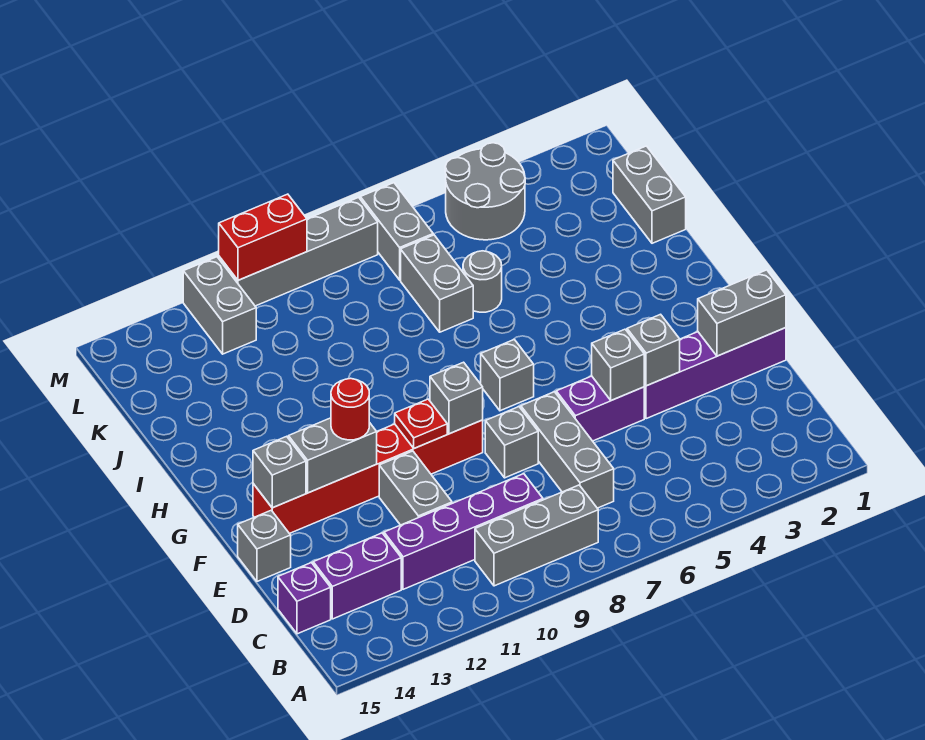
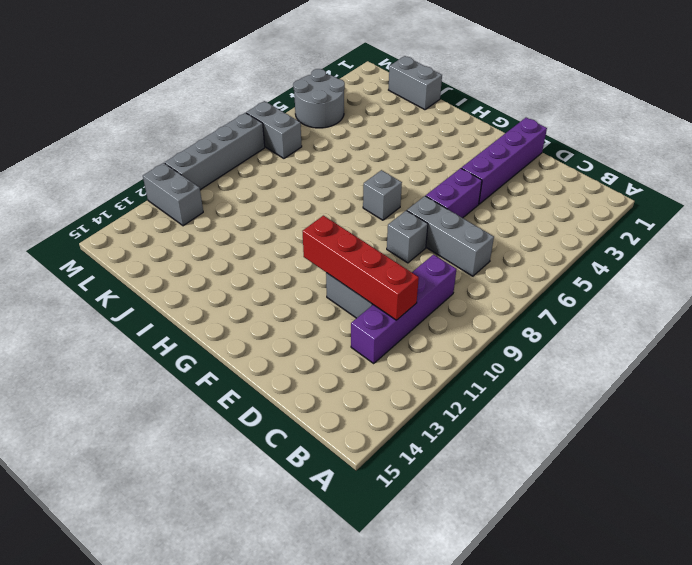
red 1x4 brick [303,216,419,320] -> none
none -> grey 1x3 brick [475,485,598,586]
none -> purple 1x2 brick [313,533,401,619]
none -> purple 1x1 brick [278,563,331,634]

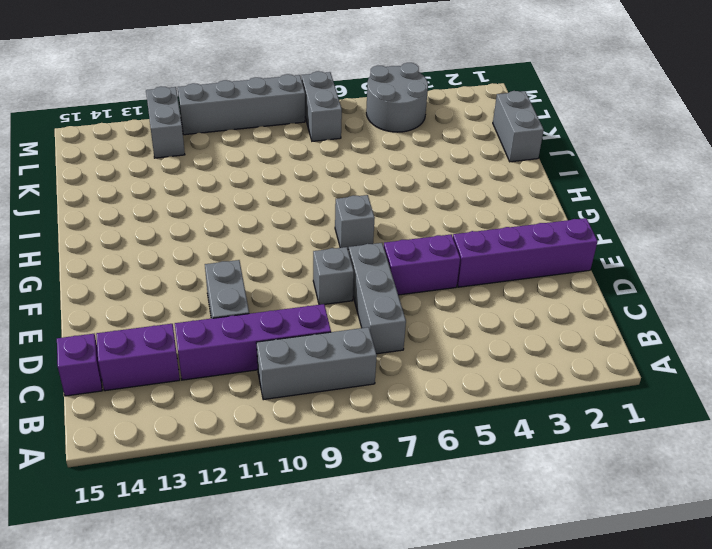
none -> grey 1x1 brick [238,510,291,581]
none -> red 1x6 brick [253,420,483,534]
none -> grey 1x1 round brick [463,251,502,312]

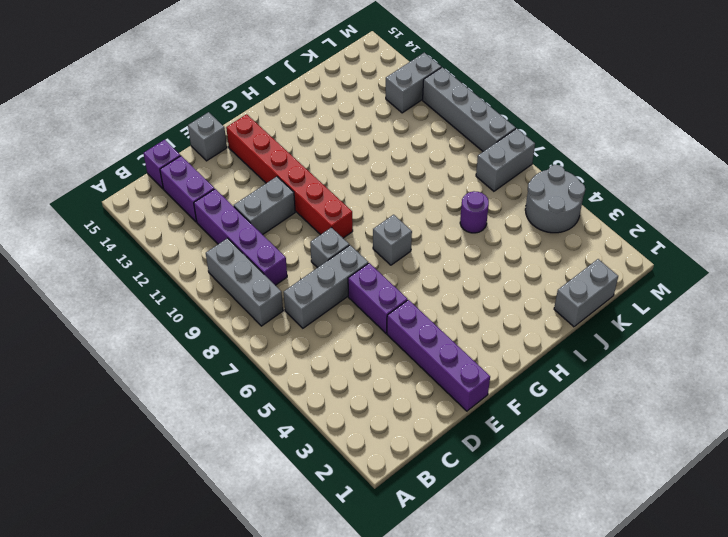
purple 1x1 round brick [460,191,489,233] -> grey 1x1 round brick [463,251,502,312]
none -> grey 1x2 brick [401,235,473,332]
none -> grey 1x2 brick [698,270,786,356]
none -> grey 1x1 brick [627,314,680,386]

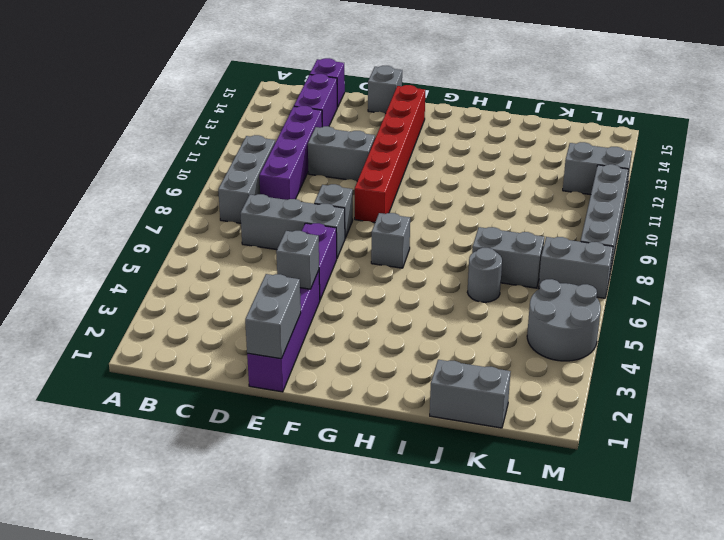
none -> grey 1x1 brick [592,329,644,401]
none -> grey 1x1 brick [430,362,483,434]
none -> red 1x1 plate [395,399,447,448]

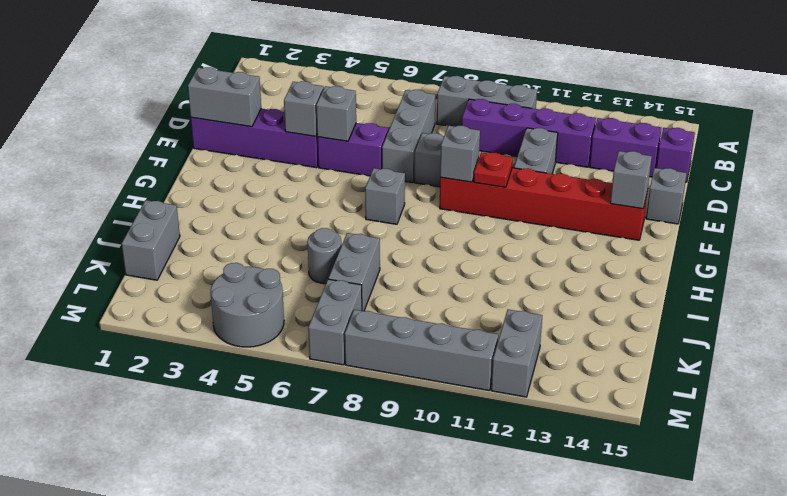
none -> grey 1x2 brick [288,418,377,493]
none -> red 1x2 brick [219,194,307,280]
none -> red 1x1 round brick [331,378,369,440]

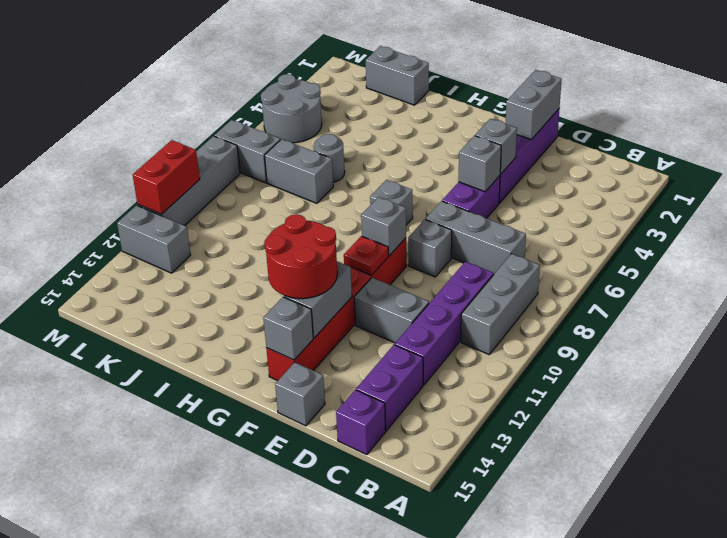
red 2x2 round brick [264,214,337,299] -> red 1x1 round brick [331,378,369,440]

